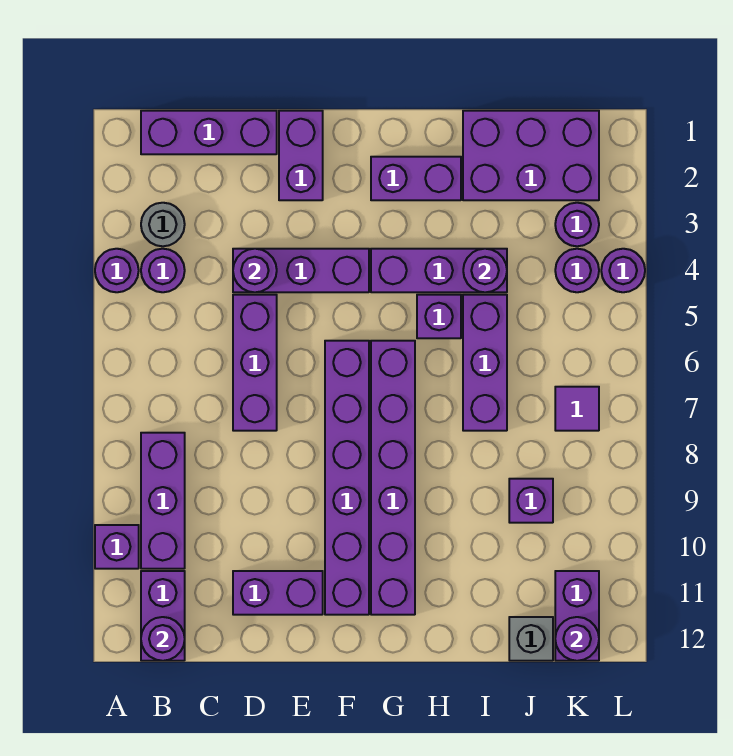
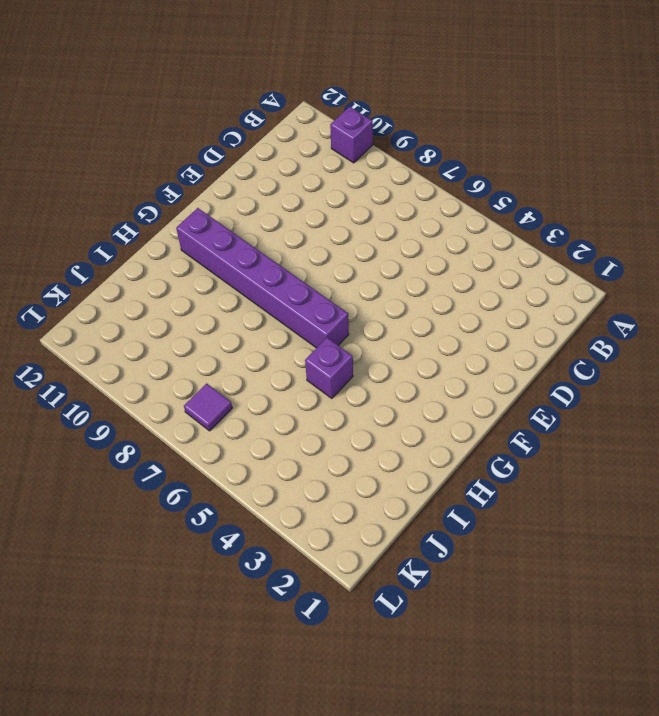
none -> purple 1x1 round brick [95,249,139,292]
none -> purple 1x3 brick [141,111,277,154]
none -> grey 1x1 round brick [141,203,185,246]

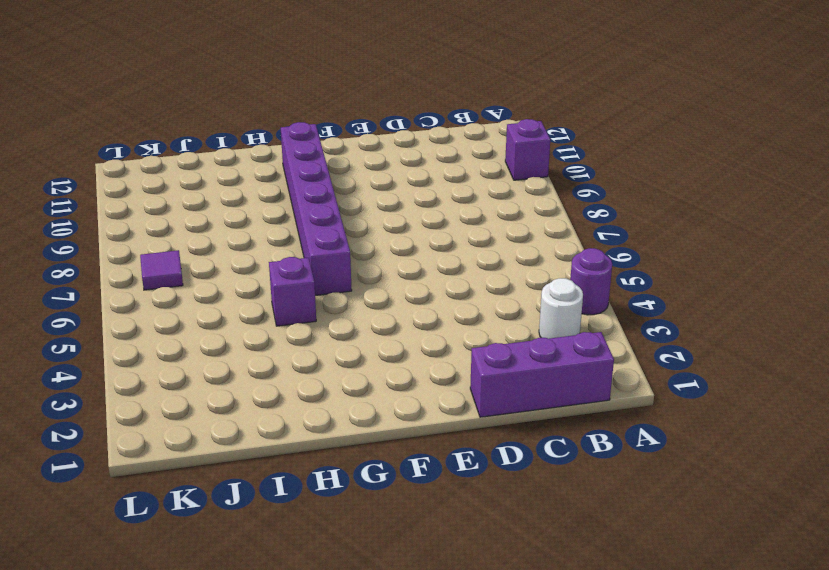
white 1x1 round brick [539,278,583,339] -> grey 1x1 round brick [141,203,185,246]
none -> purple 1x1 round brick [141,249,185,292]
none -> purple 1x3 brick [141,433,185,569]
none -> purple 1x2 brick [141,571,185,661]

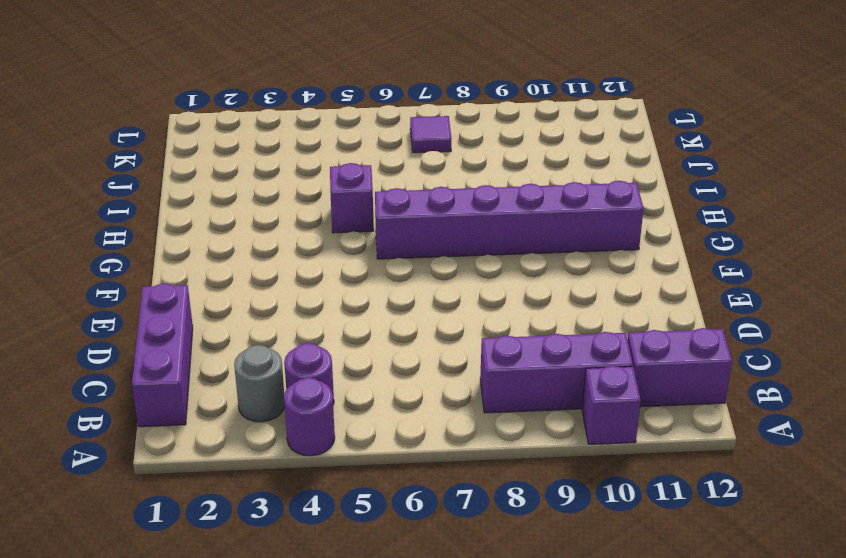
none -> purple 1x3 brick [233,249,369,292]
none -> purple 1x3 brick [233,295,277,431]
none -> purple 1x2 brick [233,571,323,615]

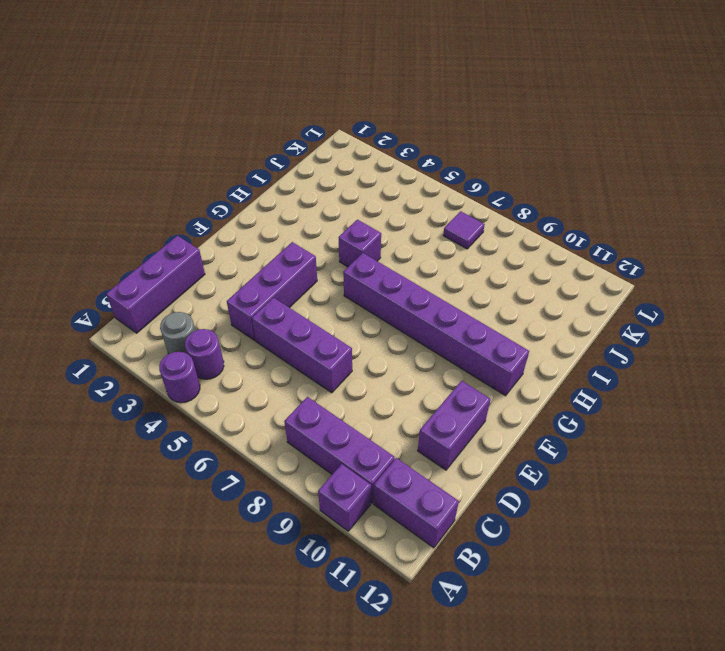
none -> purple 1x2 brick [279,111,323,200]
none -> purple 1x6 brick [325,341,369,615]
none -> purple 1x2 brick [371,157,461,200]

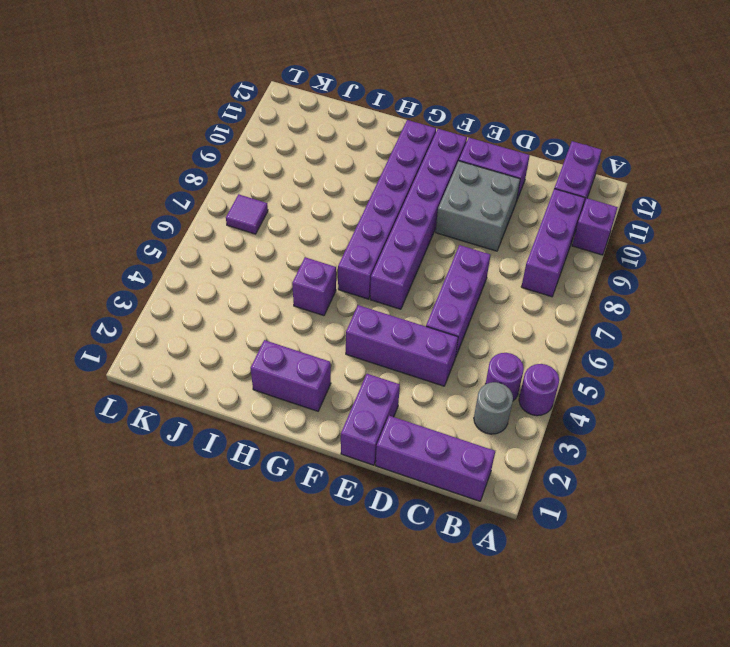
grey 2x2 brick [436,161,520,251] -> none
none -> purple 1x3 brick [371,249,507,292]
none -> purple 2x3 brick [463,111,599,200]
none -> purple 1x3 brick [463,295,507,431]

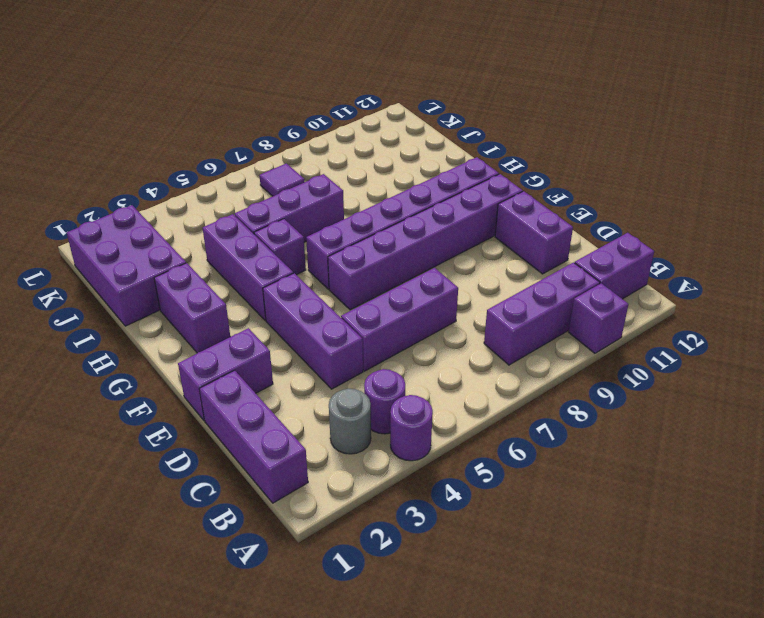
none -> purple 1x1 brick [509,479,553,523]
none -> grey 1x1 brick [509,617,553,661]
none -> purple 1x1 round brick [555,203,599,246]

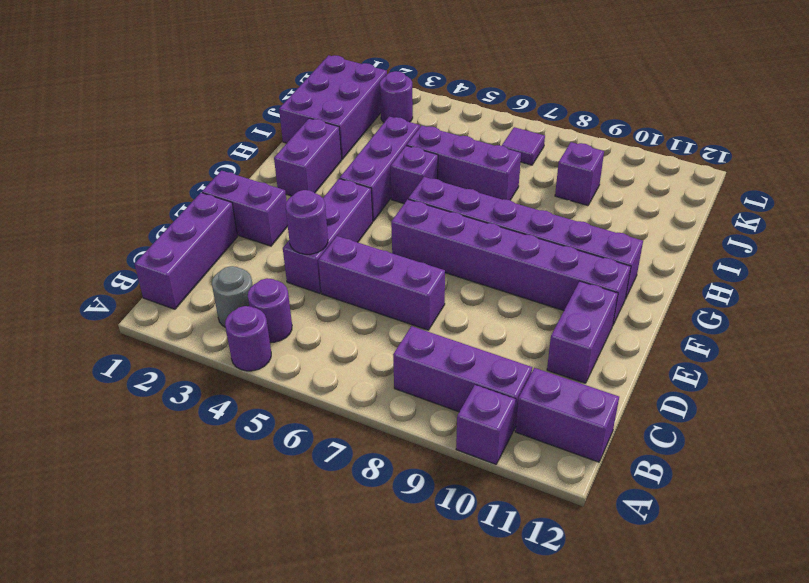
none -> grey 1x1 brick [509,617,553,661]
none -> purple 1x1 round brick [555,249,599,292]
none -> purple 1x2 brick [555,571,599,661]

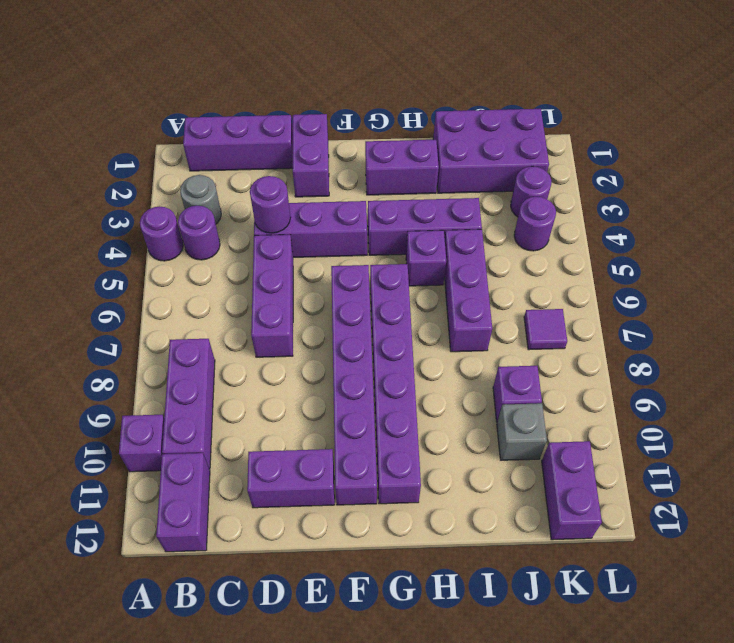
grey 1x1 brick [497,403,547,460] -> grey 1x1 brick moved to [509,617,553,661]
none -> purple 1x1 round brick [601,249,645,292]
none -> purple 1x1 round brick [141,617,185,661]
none -> purple 1x1 round brick [463,249,507,292]

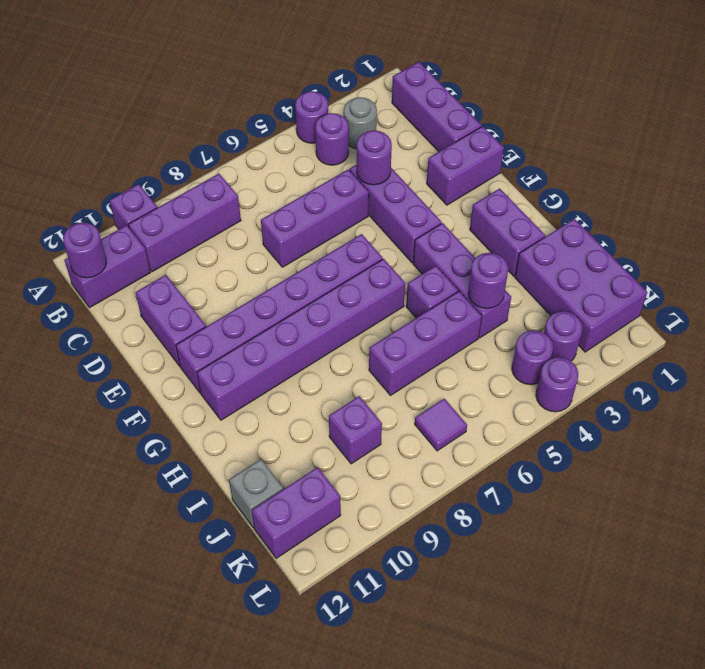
none -> purple 1x1 round brick [555,617,599,661]

